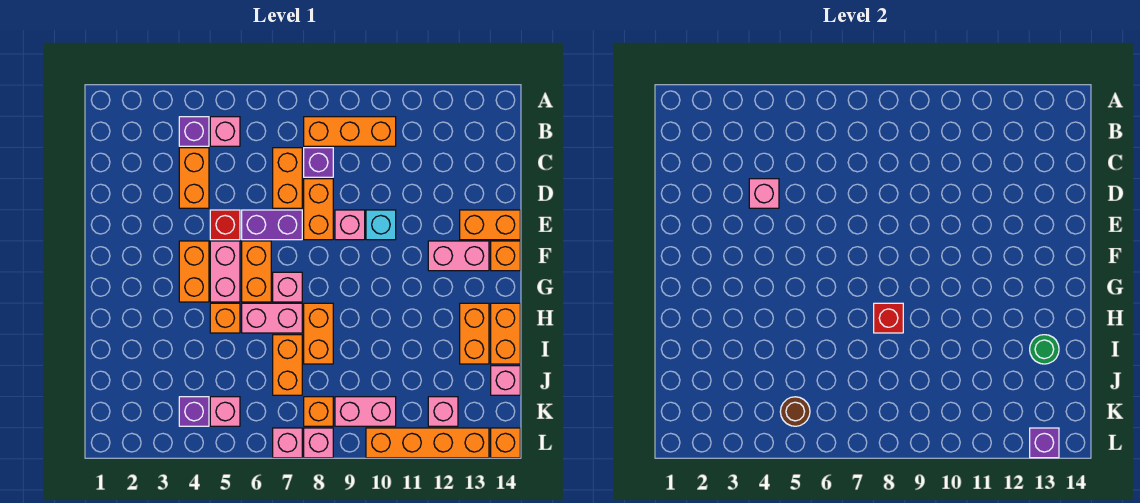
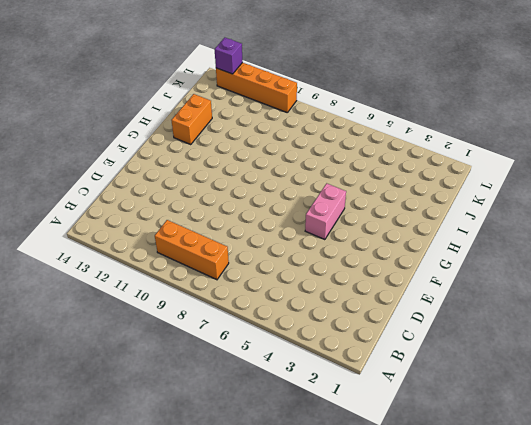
none -> purple 1x1 brick [179,117,209,146]
none -> pink 1x1 brick [210,117,240,146]
none -> orange 1x2 brick [179,148,209,208]
none -> orange 1x2 brick [273,148,302,208]

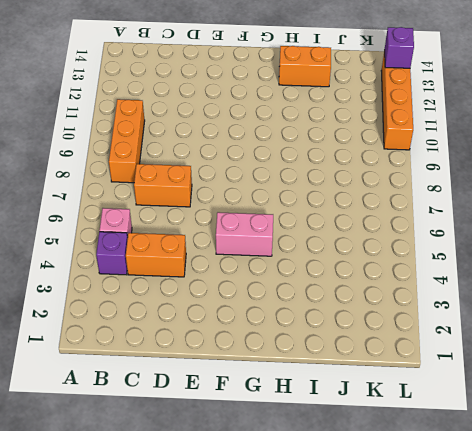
none -> purple 1x1 brick [304,148,333,177]
none -> orange 1x2 brick [304,179,333,240]
none -> red 1x1 brick [210,210,240,240]
none -> purple 1x2 brick [242,210,302,240]

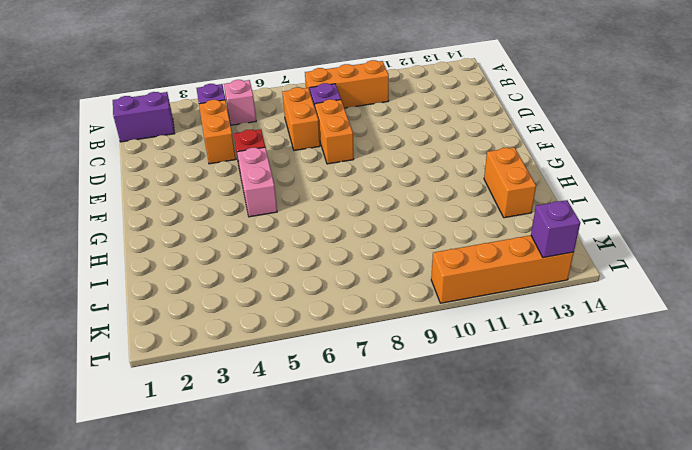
purple 1x2 brick [113,92,175,142] -> purple 1x2 brick moved to [242,210,302,240]
none -> pink 1x1 brick [335,210,365,240]
none -> cyan 1x1 brick [366,210,396,240]
none -> orange 1x2 brick [460,210,520,240]
none -> orange 1x2 brick [179,241,209,302]

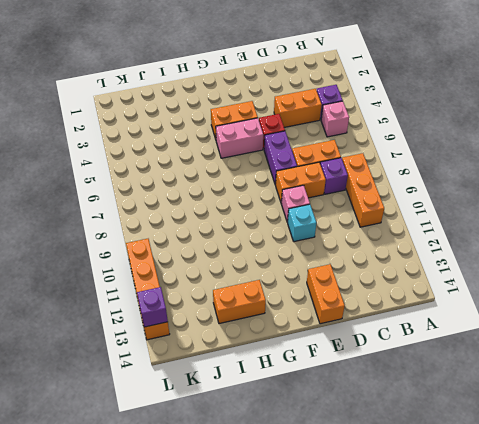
none -> orange 1x2 brick [242,241,271,302]
none -> pink 1x2 brick [428,241,489,271]
none -> orange 1x1 brick [491,241,520,271]
none -> pink 1x1 brick [273,272,302,302]

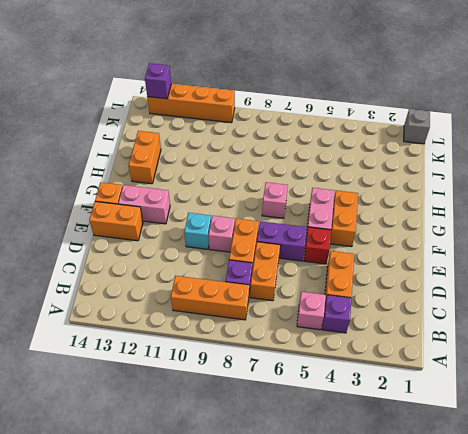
grey 1x1 brick [404,109,430,144] -> none
none -> orange 1x2 brick [242,241,271,302]
none -> orange 1x1 brick [210,303,240,333]
none -> pink 1x2 brick [242,303,302,333]
none -> orange 1x2 brick [304,303,333,364]

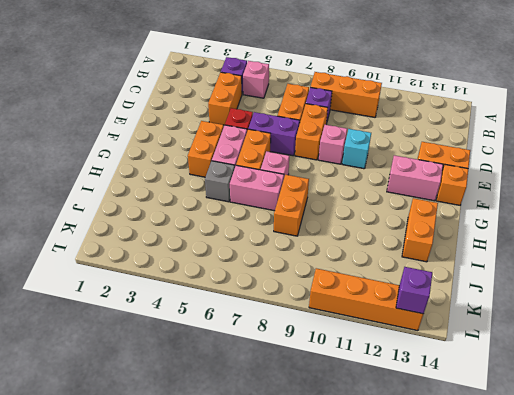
grey 1x1 brick [205,161,235,202] -> orange 1x1 brick [210,303,240,333]
none -> orange 1x2 brick [491,303,520,364]
none -> orange 1x2 brick [273,335,302,395]
none -> pink 1x1 brick [491,366,520,395]
none -> purple 1x1 brick [179,397,209,426]

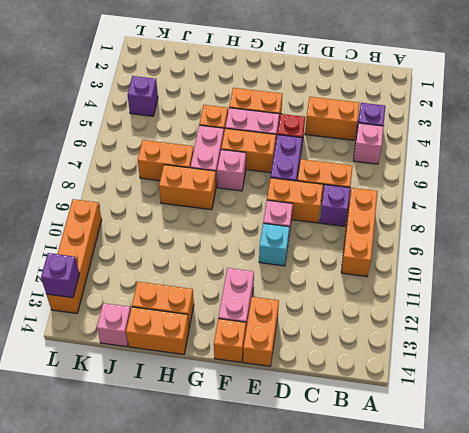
none -> pink 1x1 brick [210,397,240,426]
none -> orange 1x1 brick [304,397,333,426]
none -> pink 1x2 brick [335,397,396,426]
none -> pink 1x1 brick [428,397,458,426]

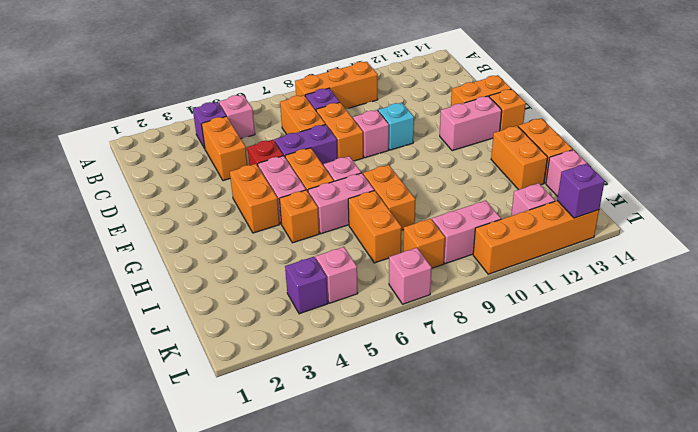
none -> pink 1x1 brick [304,428,333,458]
none -> orange 1x1 brick [491,428,520,458]
none -> pink 1x1 brick [749,179,779,208]
none -> red 1x1 brick [874,303,903,333]

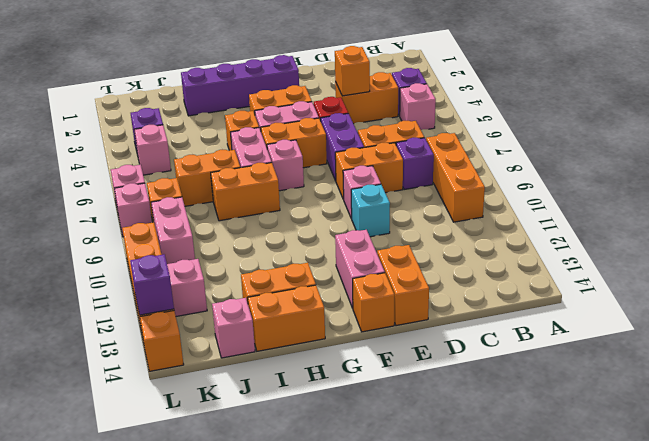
orange 1x1 brick [335,46,370,96] -> pink 1x1 brick [749,179,779,208]
purple 1x4 brick [181,55,299,116] -> none
none -> red 1x1 brick [874,303,903,333]
none -> green 1x1 round brick [1030,335,1059,364]
none -> brown 1x1 round brick [780,397,810,426]

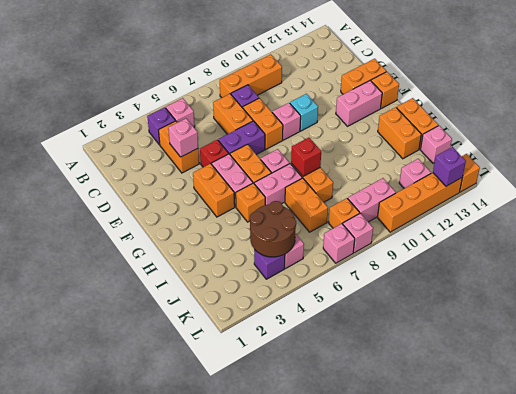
brown 2x2 round brick [250,201,296,257] -> brown 1x1 round brick [780,397,810,426]
none -> green 1x1 round brick [1030,335,1059,364]

